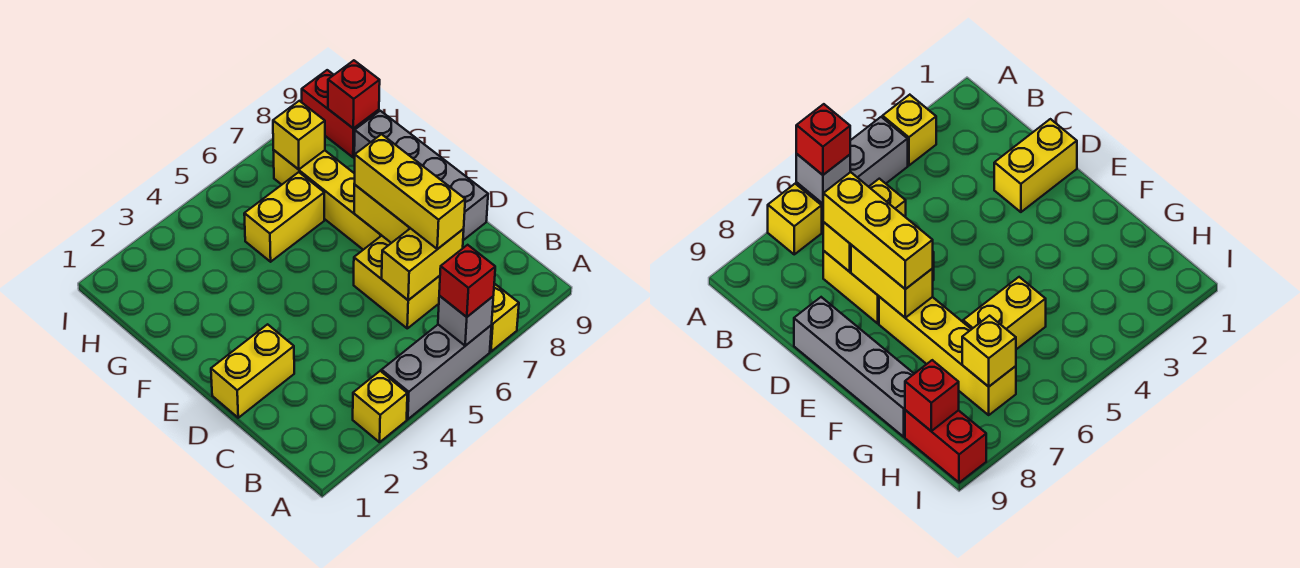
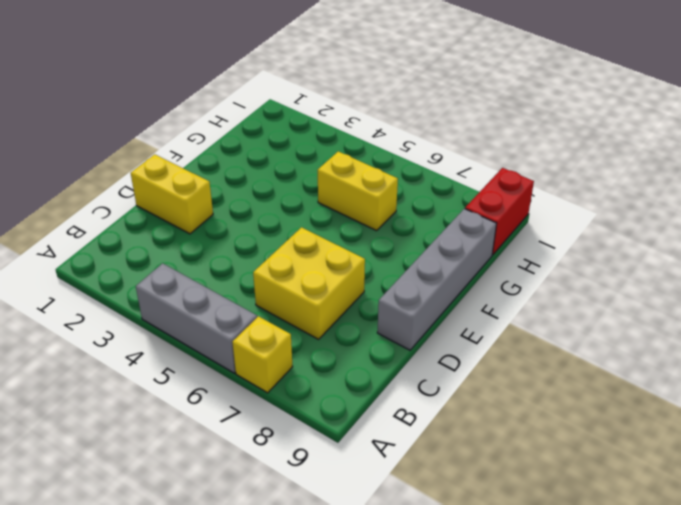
none -> yellow 1x1 brick [353,371,407,442]
none -> yellow 1x4 brick [273,150,382,250]
none -> grey 1x1 brick [438,296,493,346]

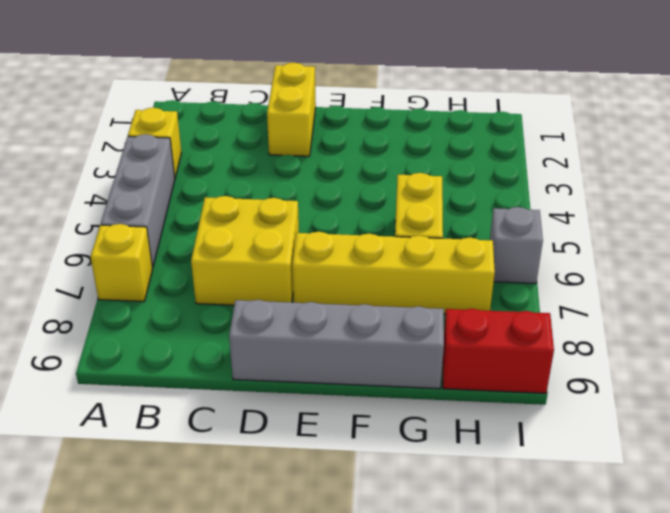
grey 1x1 brick [490,207,543,284] -> grey 1x1 brick moved to [438,296,493,346]
none -> yellow 1x2 brick [382,228,464,300]
none -> yellow 1x2 brick [354,185,410,243]
none -> yellow 1x1 brick [273,101,325,169]

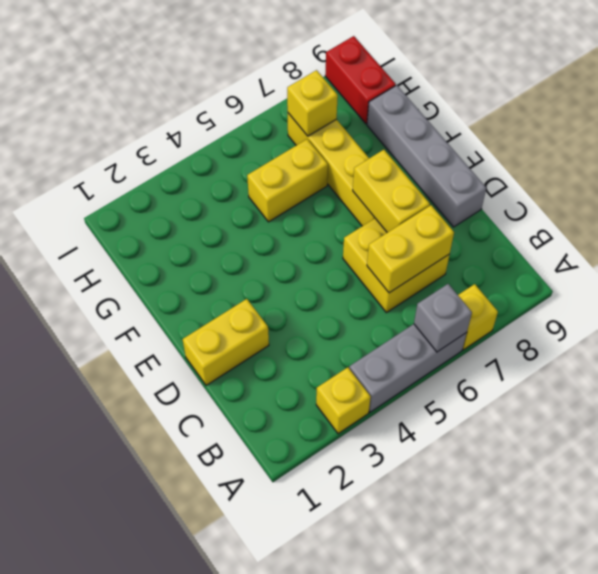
none -> red 1x1 brick [328,60,380,128]
none -> red 1x1 brick [439,245,495,317]
none -> yellow 1x3 brick [354,134,465,249]

